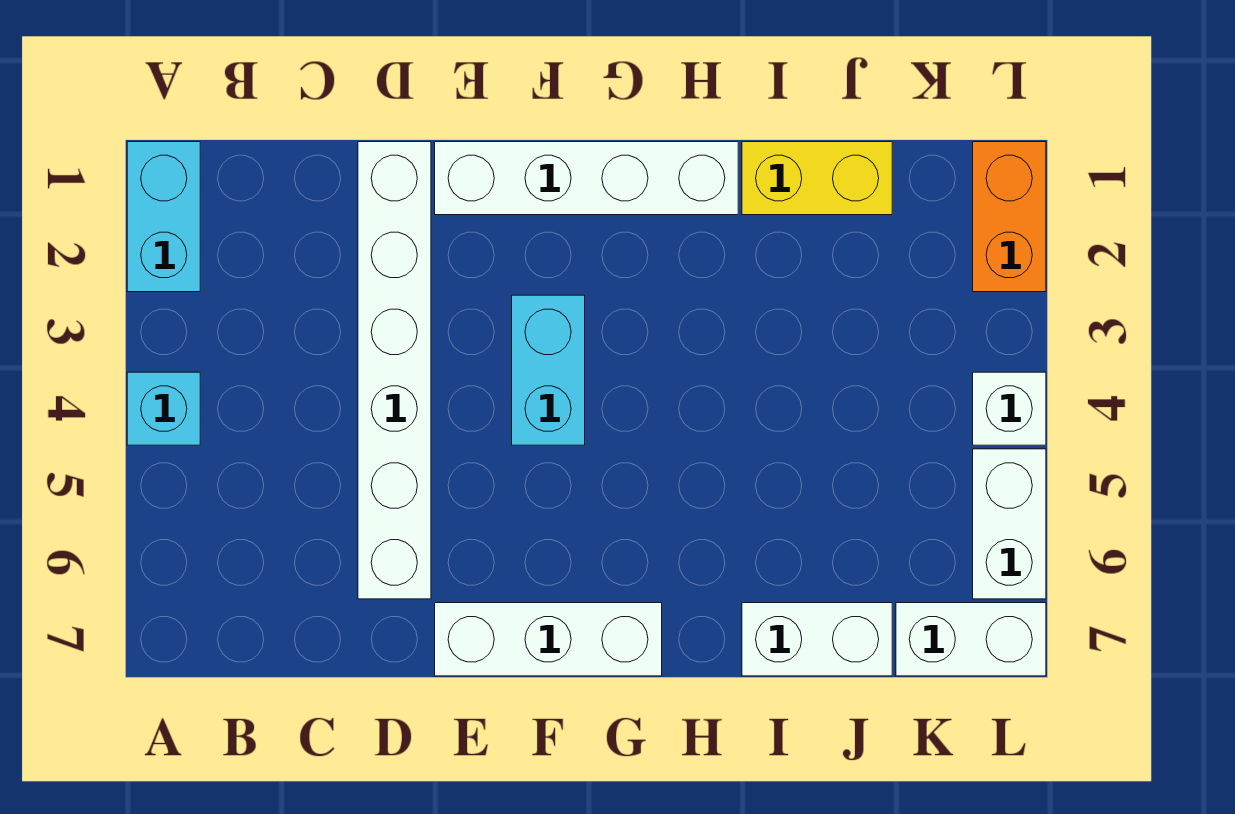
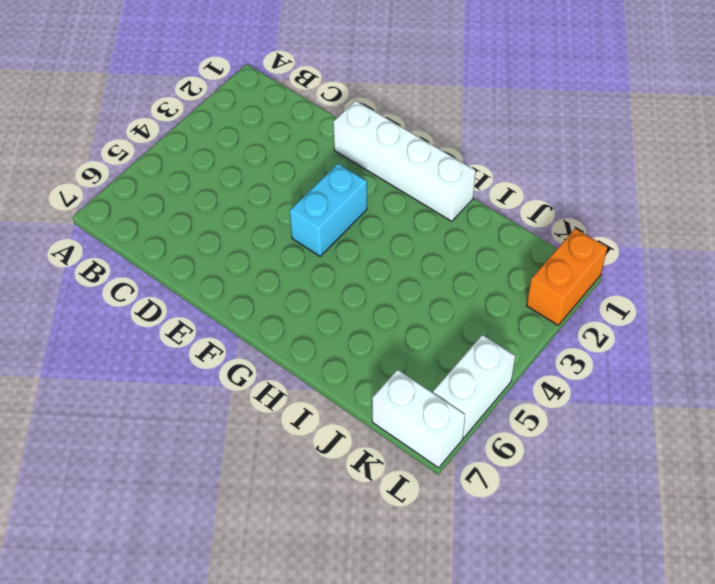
none -> cyan 1x2 brick [127,142,200,292]
none -> cyan 1x1 brick [127,372,200,445]
none -> white 1x6 brick [358,142,431,599]

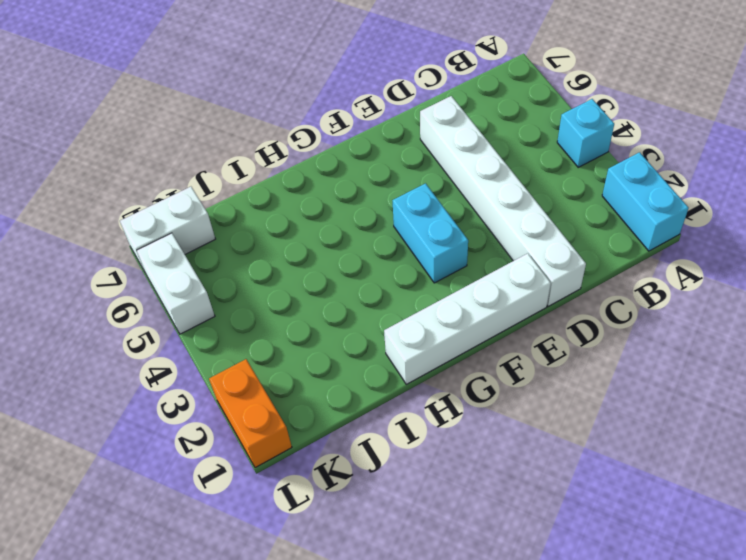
none -> white 1x3 brick [435,603,662,676]
none -> yellow 1x2 brick [742,142,892,215]
none -> white 1x2 brick [742,603,892,676]

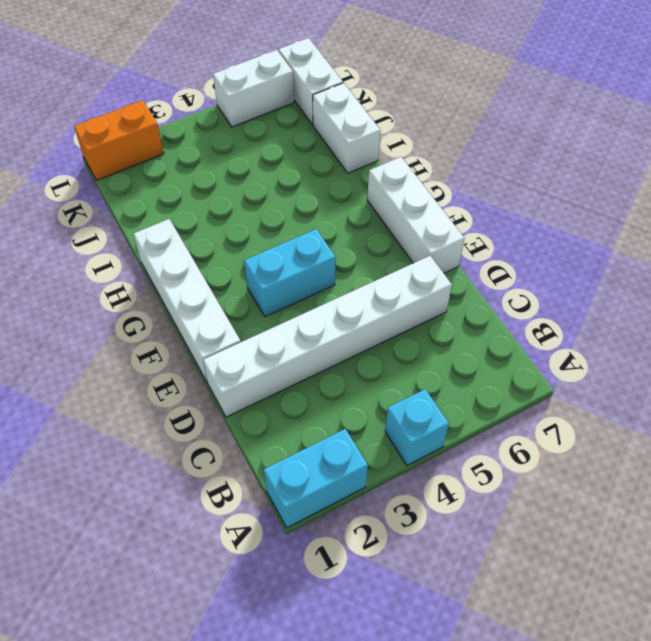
none -> yellow 1x2 brick [742,142,892,215]
none -> white 1x1 brick [973,372,1046,445]

